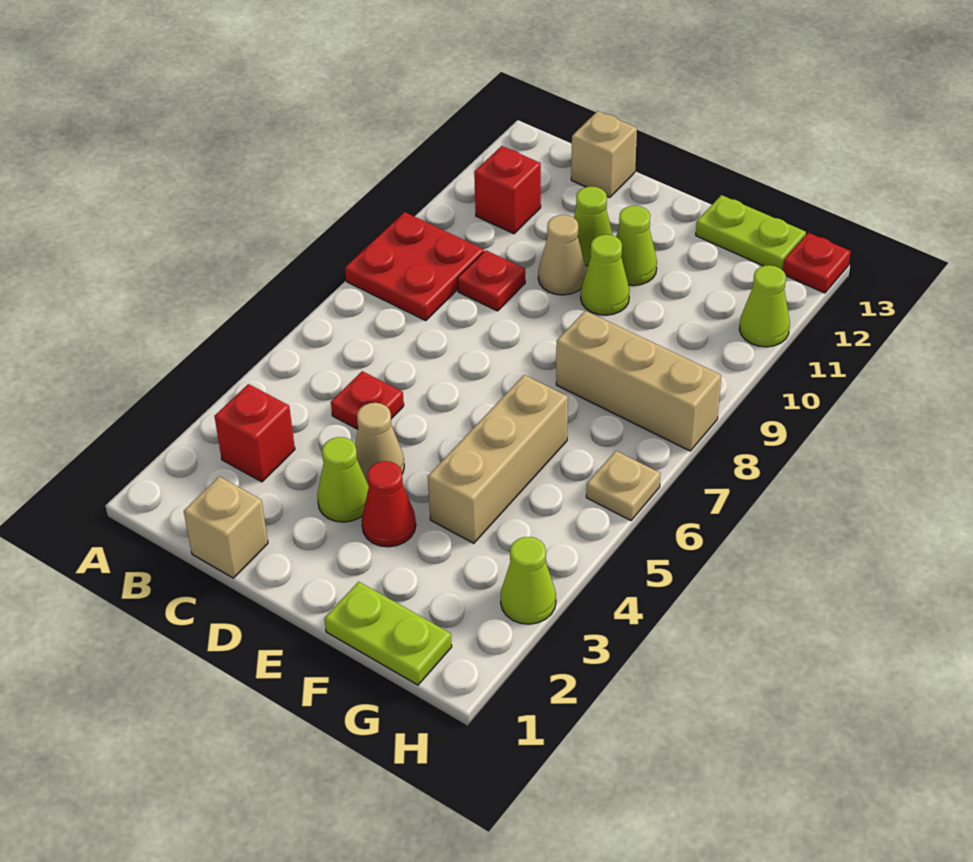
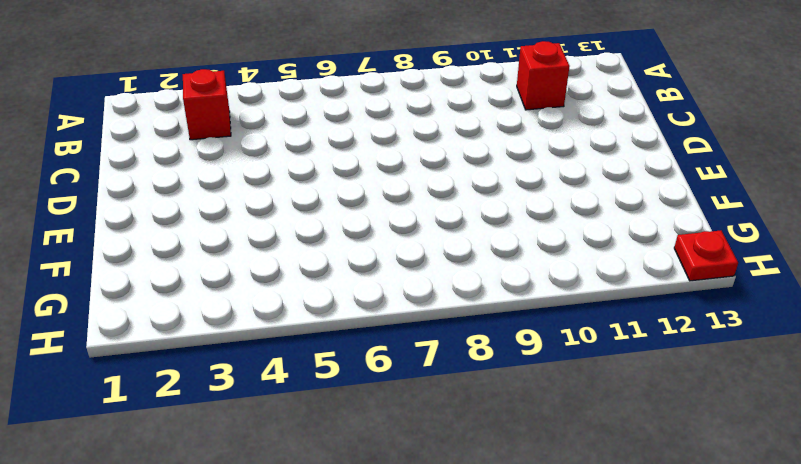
none -> red 2x2 plate [345,212,484,321]
none -> tan 1x1 brick [184,476,268,578]
none -> red 1x1 plate [331,371,404,429]

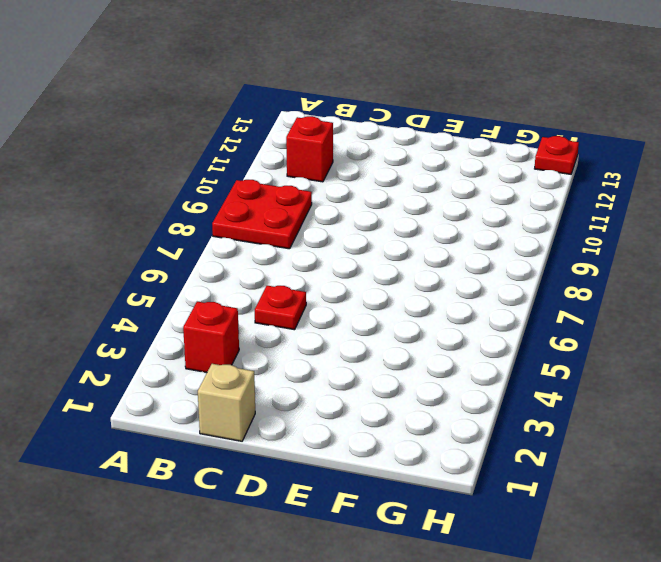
none -> red 1x1 plate [457,250,525,311]
none -> tan 1x1 brick [571,111,637,197]
none -> lime 1x1 cone [317,437,369,522]

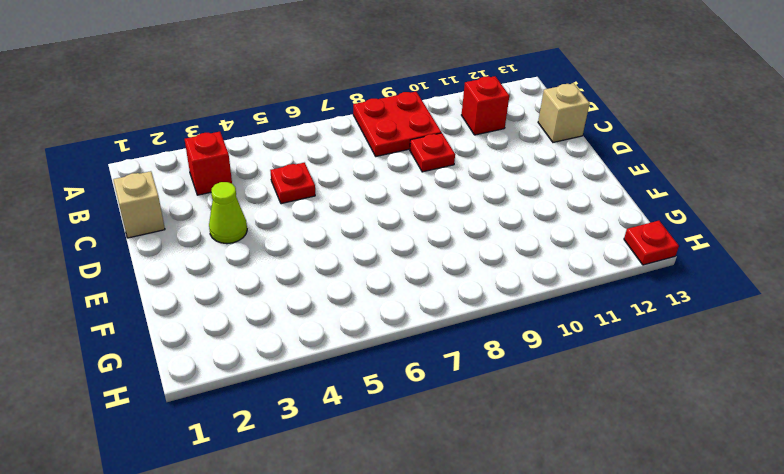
none -> tan 1x1 cone [355,403,404,483]
none -> tan 1x1 cone [538,215,587,295]
none -> lime 1x1 cone [574,187,613,266]

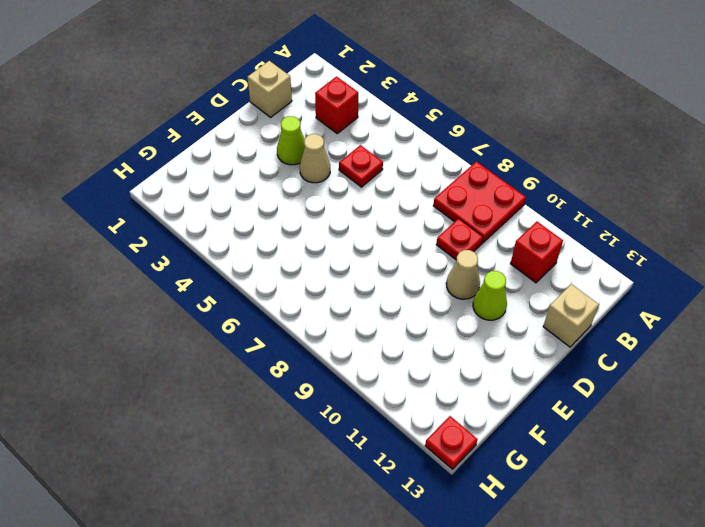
none -> red 1x1 cone [362,461,416,547]
none -> lime 1x1 cone [581,235,630,315]
none -> lime 1x1 cone [616,206,657,286]

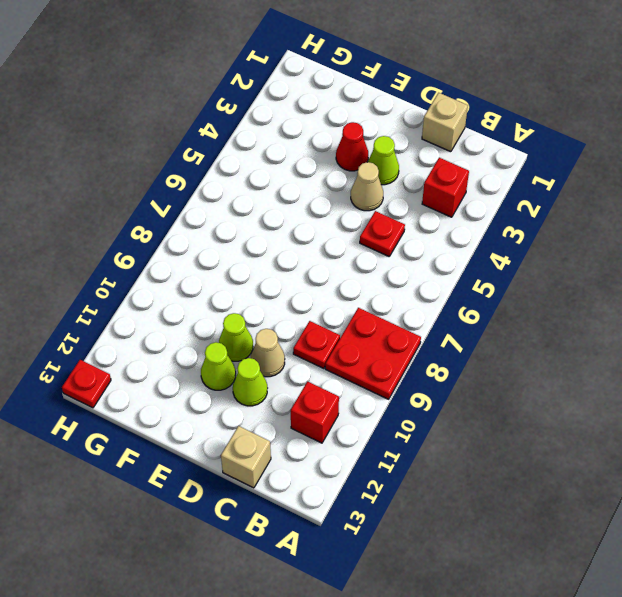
none -> lime 1x2 plate [324,582,452,685]
none -> tan 1x3 brick [428,375,568,543]
none -> tan 1x3 brick [556,311,721,451]

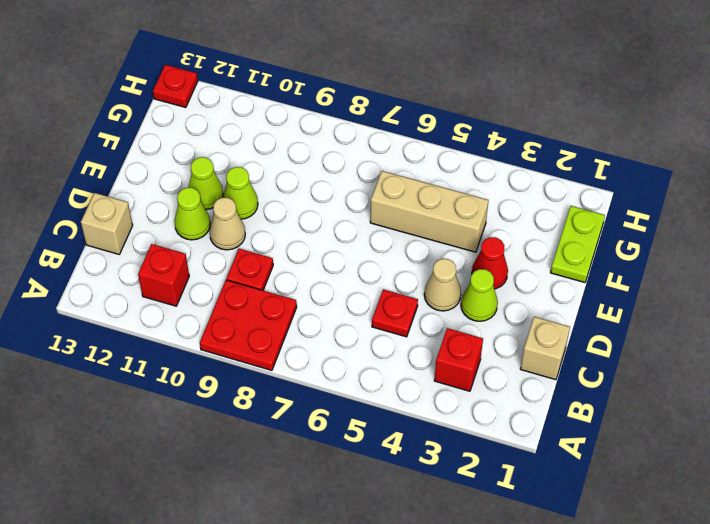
none -> tan 1x3 brick [556,311,721,451]
none -> lime 1x2 plate [696,195,806,270]
none -> lime 1x1 cone [500,537,556,624]

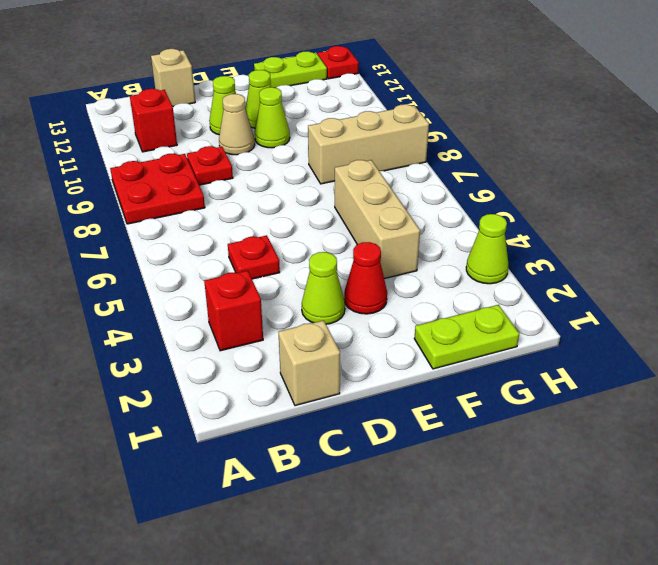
none -> tan 1x1 cone [355,403,404,483]
none -> tan 1x1 plate [586,451,661,521]
none -> lime 1x1 cone [739,265,790,347]

